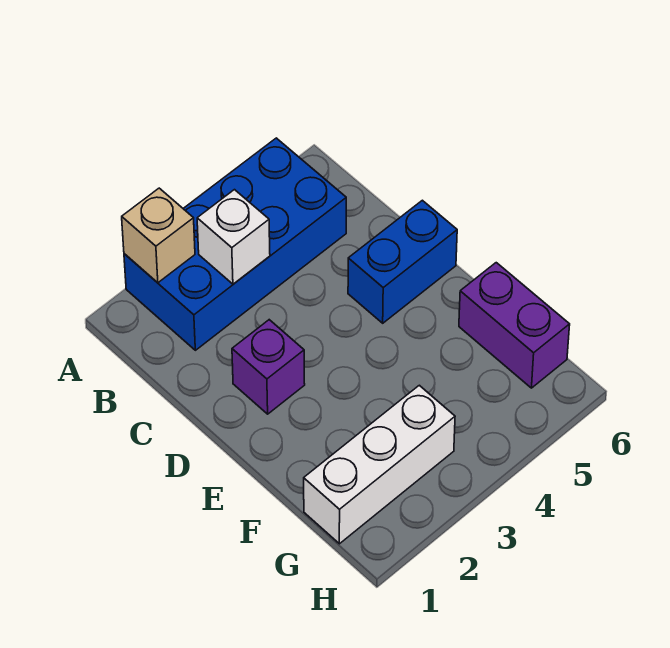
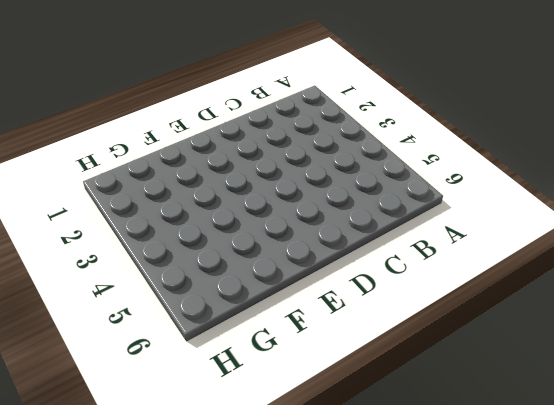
none -> blue 2x4 brick [124,138,346,350]
none -> purple 1x1 brick [232,320,305,414]

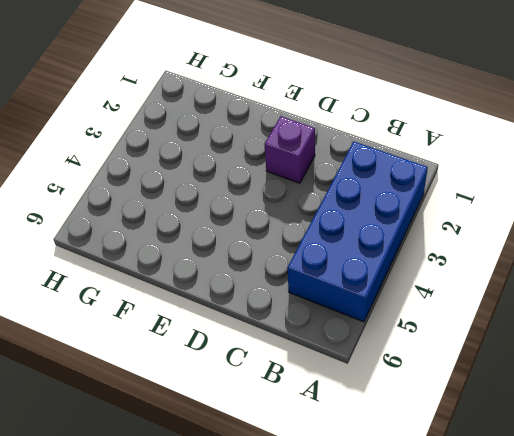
none -> blue 1x2 brick [348,200,457,323]
none -> purple 1x2 brick [459,263,570,388]

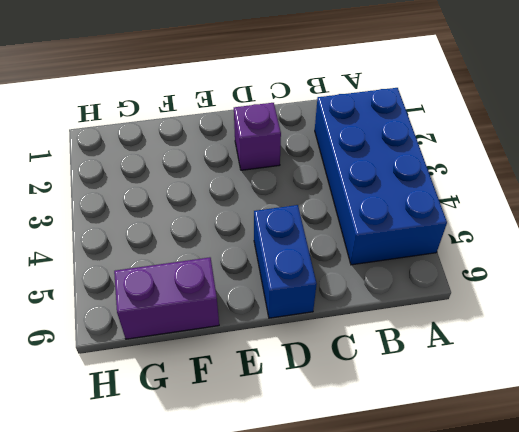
none -> white 1x3 brick [304,385,455,544]
none -> tan 1x1 brick [122,188,195,283]

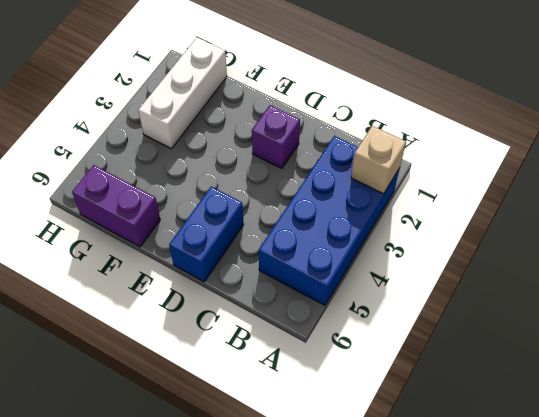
none -> white 1x1 brick [197,190,270,284]

